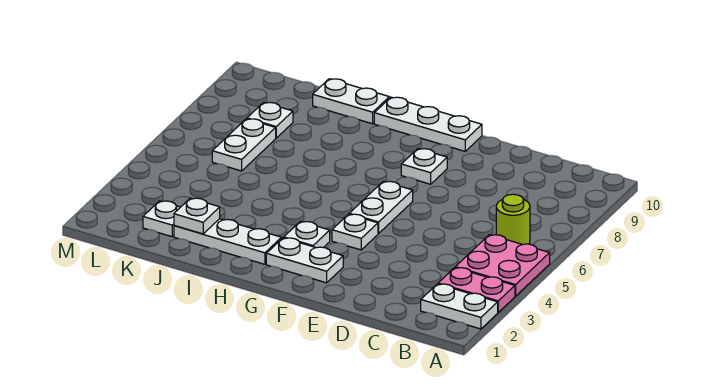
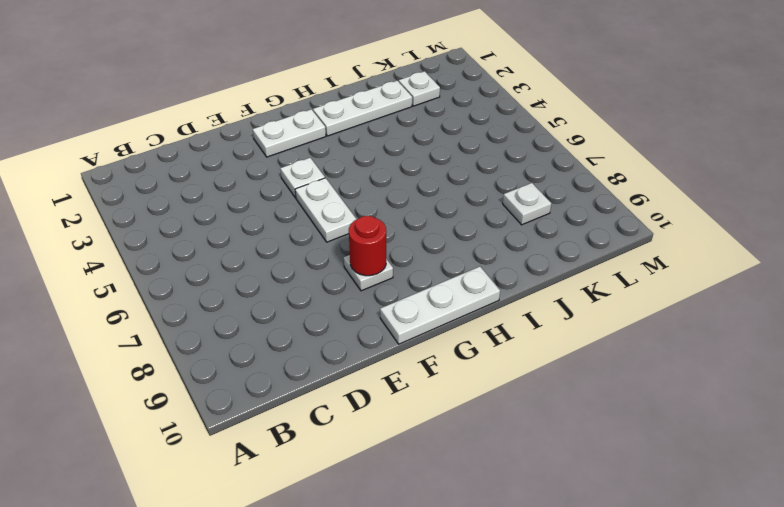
red 1x1 round brick [349,216,386,276] -> none
none -> white 1x2 plate [421,284,498,329]
none -> pink 1x2 plate [438,268,515,312]
none -> pink 2x2 plate [455,235,550,296]

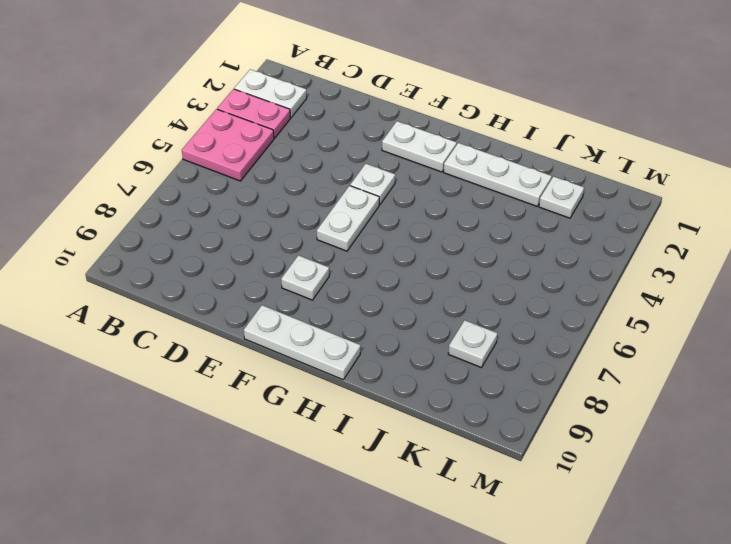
none -> lime 1x1 round brick [496,194,530,245]
none -> white 1x1 plate [284,221,330,248]
none -> white 1x2 plate [313,79,389,124]

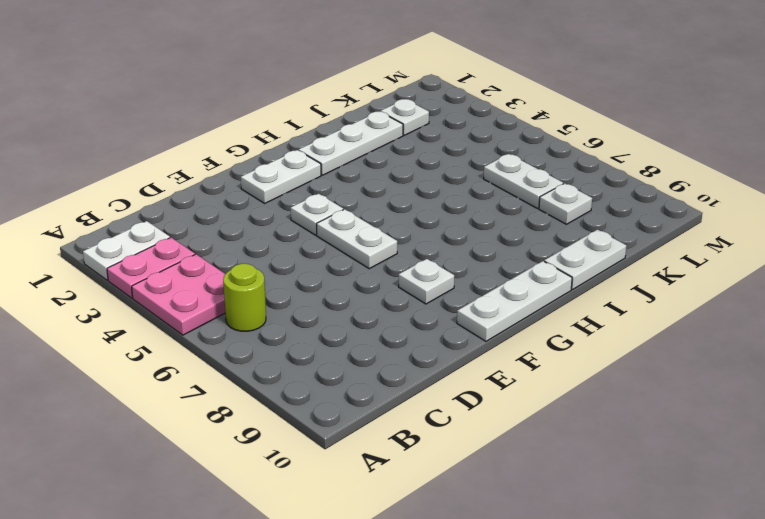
none -> white 1x1 plate [284,221,330,248]
none -> white 1x1 plate [174,198,220,234]

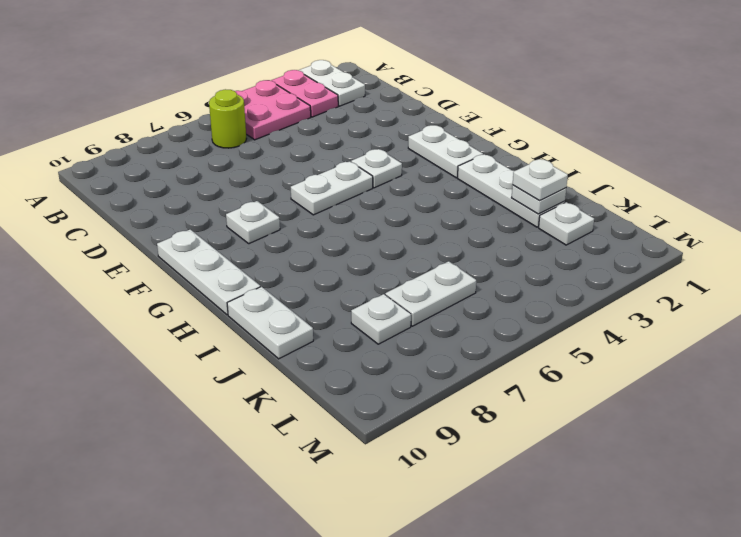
white 1x1 plate [513,159,568,200] -> white 1x1 plate moved to [284,221,330,248]

